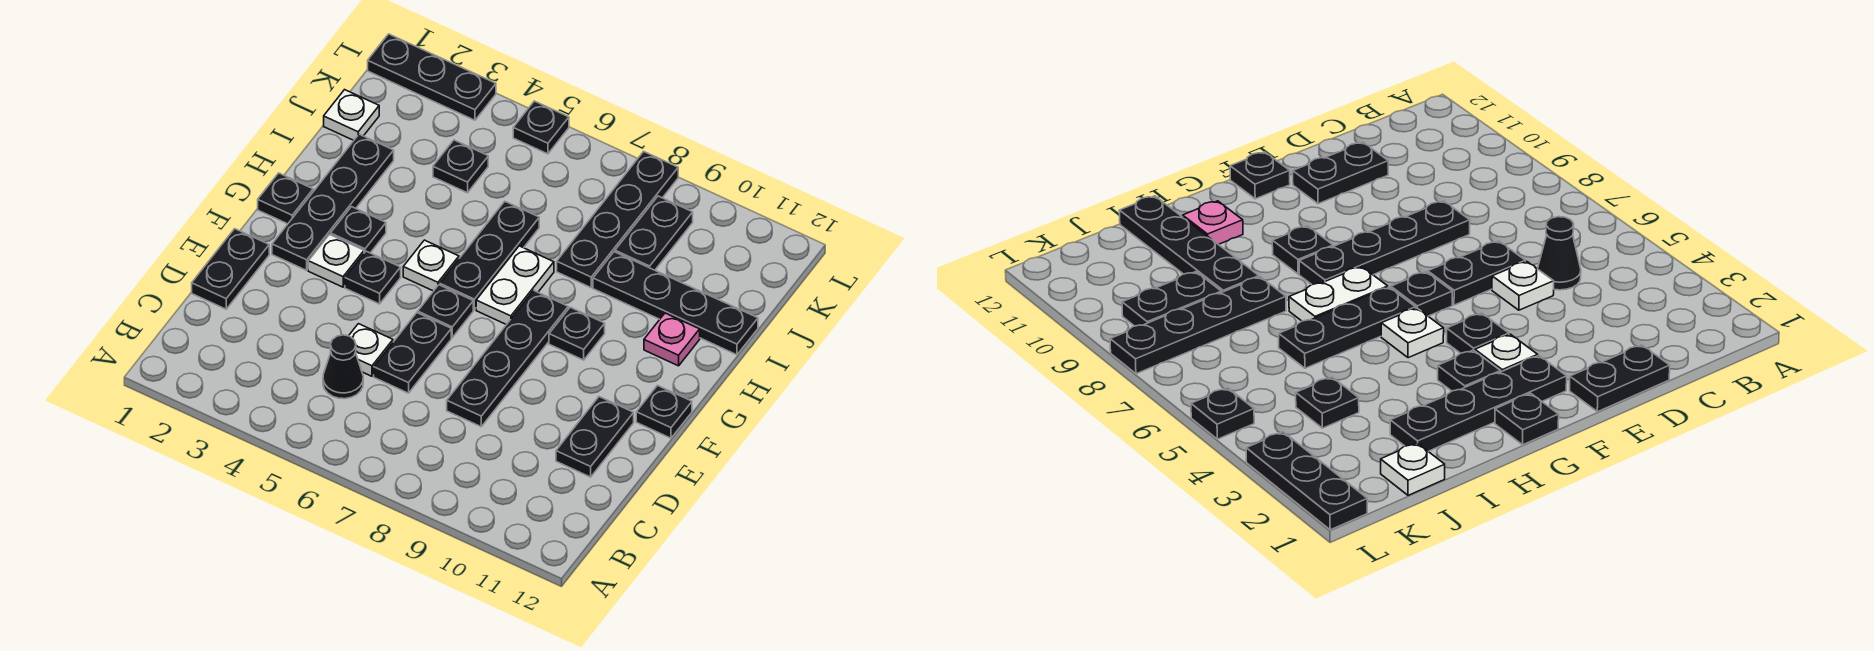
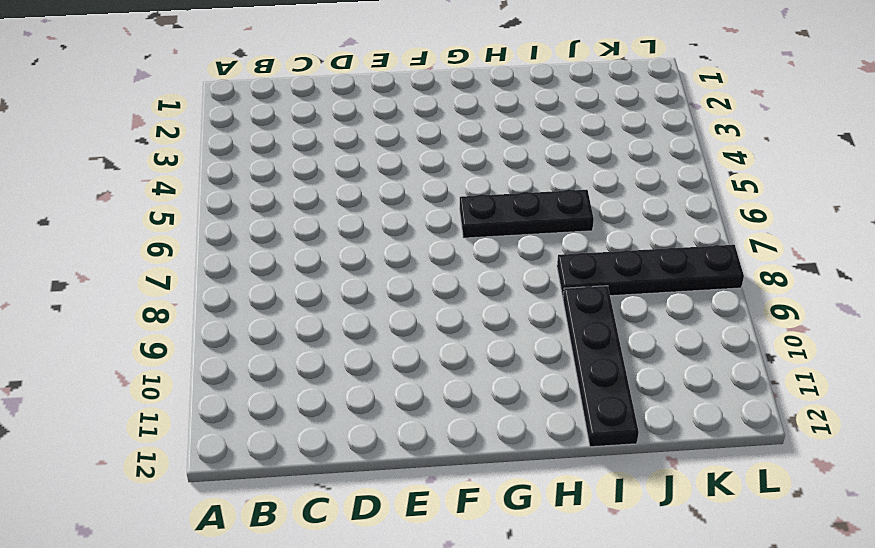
none -> black 1x1 cone [323,335,363,399]
none -> black 1x2 plate [192,229,269,309]
none -> white 1x1 plate [349,324,393,376]

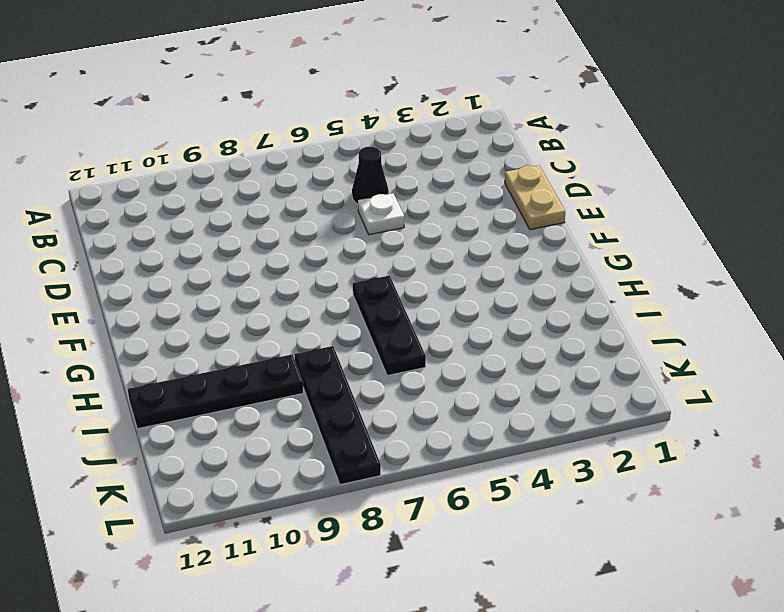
tan 1x2 plate [505,165,565,230] -> black 1x2 plate [192,229,269,309]
none -> black 1x2 plate [374,313,451,393]
none -> black 1x4 plate [447,291,568,427]
none -> black 1x2 plate [556,397,634,477]

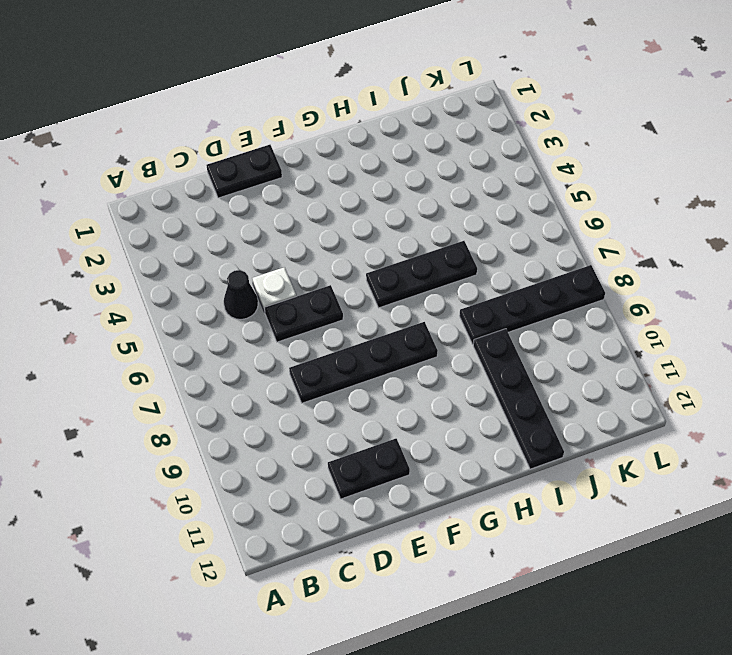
none -> black 1x4 plate [272,134,394,270]
none -> white 1x1 plate [308,234,364,287]
none -> black 1x1 plate [345,251,401,304]

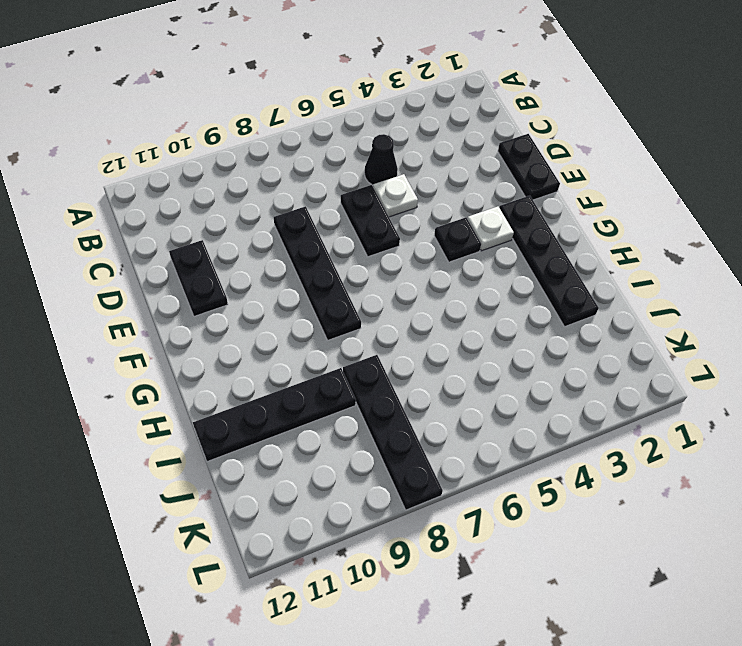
none -> black 1x1 plate [418,285,473,337]
none -> black 1x1 plate [636,386,692,438]
none -> black 1x1 plate [258,173,313,224]

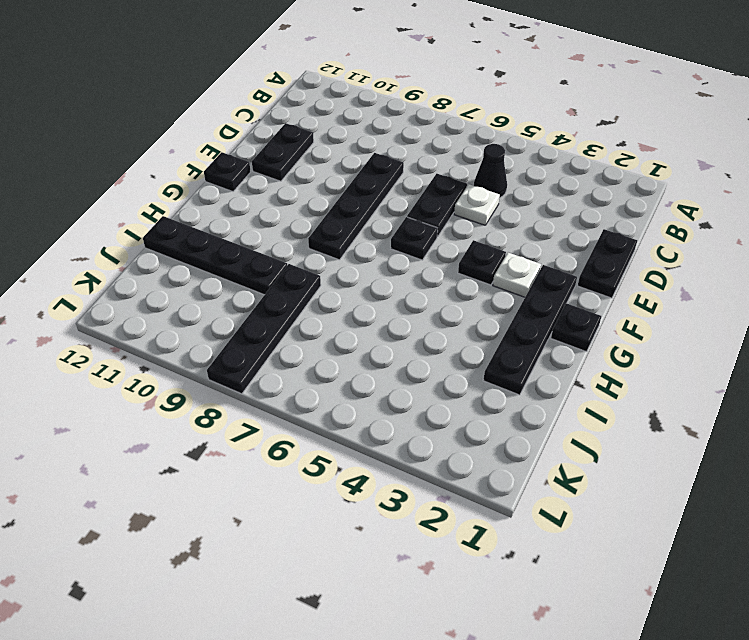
none -> black 1x1 plate [330,207,386,253]
none -> white 1x1 plate [403,240,459,291]
none -> black 1x3 plate [440,202,539,310]

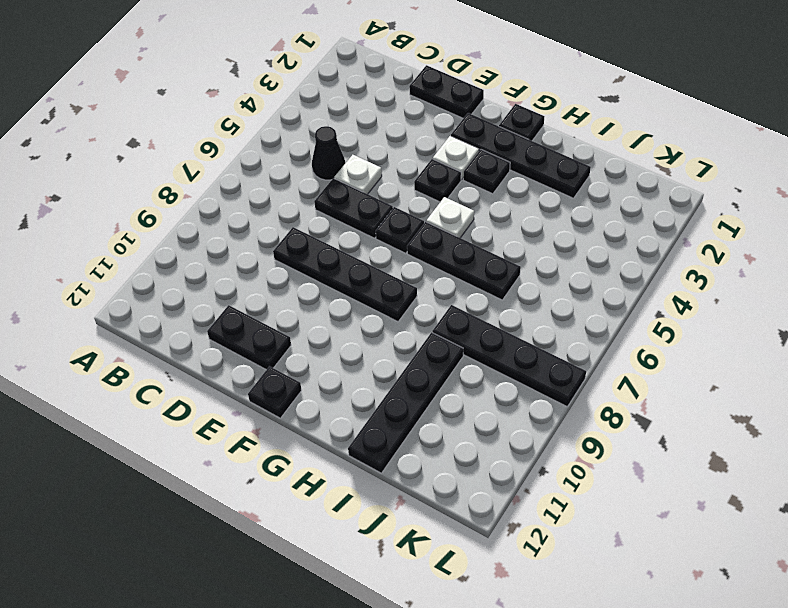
none -> white 1x2 plate [476,246,554,325]
none -> black 1x1 plate [549,307,605,360]
none -> pink 1x1 plate [644,313,700,366]

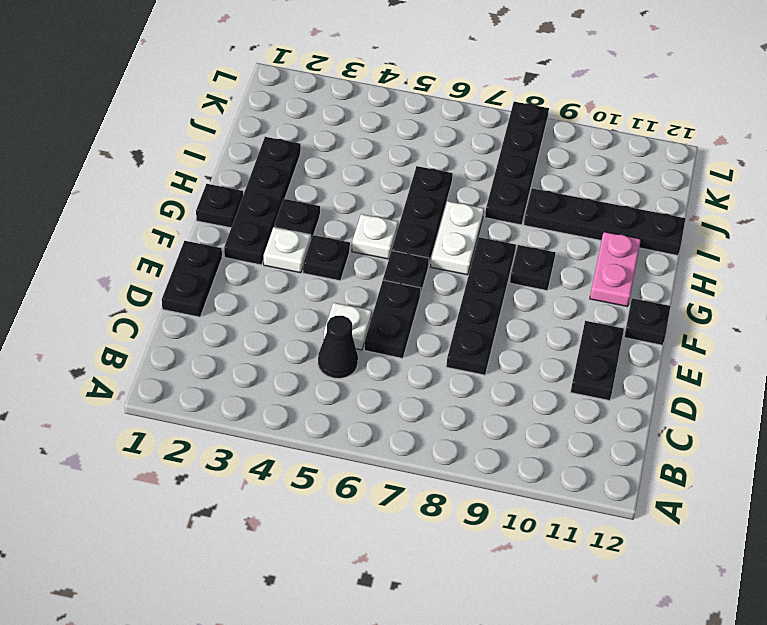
pink 1x2 plate [590,232,641,307] -> pink 1x1 plate [644,313,700,366]
none -> white 1x1 plate [324,90,379,140]
none -> black 1x1 plate [433,140,488,193]
none -> black 1x2 plate [615,196,693,270]

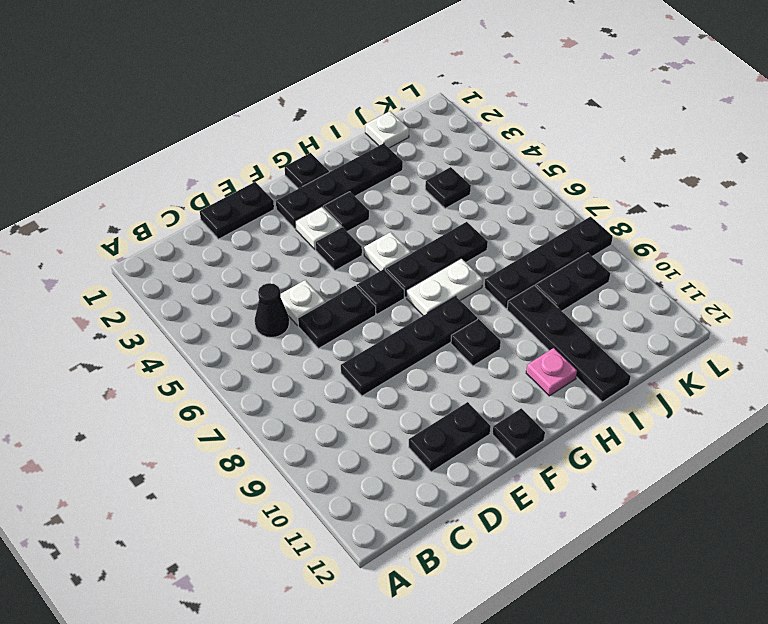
none -> black 1x3 plate [368,34,496,120]
none -> black 1x1 plate [513,101,569,154]

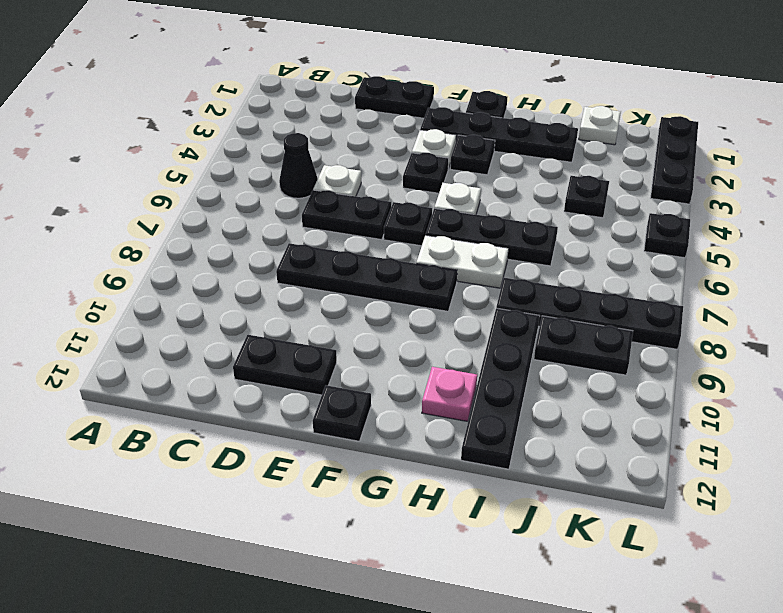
none -> black 1x1 plate [549,307,605,360]

